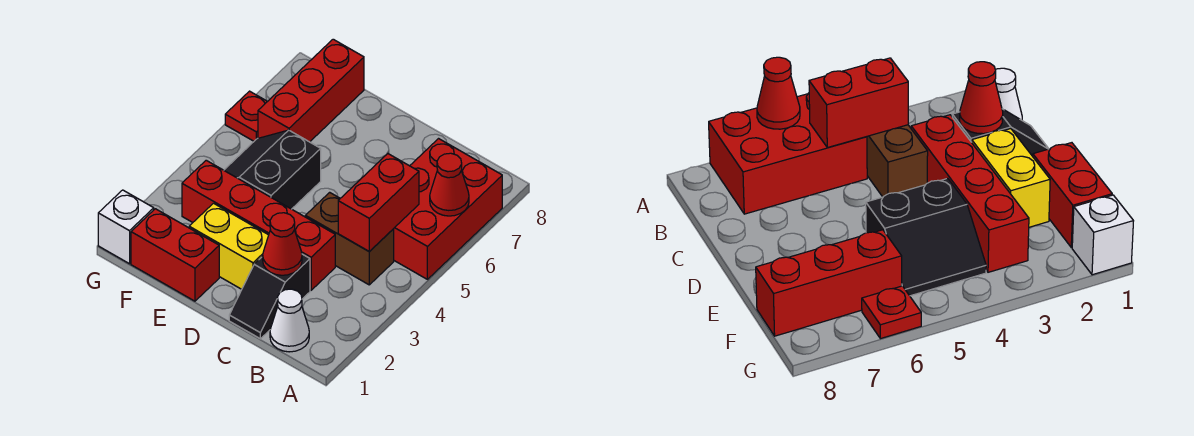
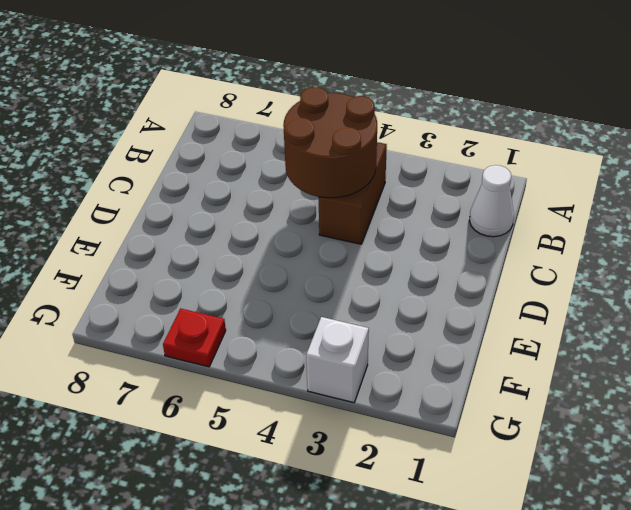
brown 2x2 round brick [283,87,377,198] -> red 1x2 brick [338,154,419,252]
white 1x1 brick [306,317,369,403] -> white 1x1 brick moved to [98,190,154,264]
none -> red 2x3 brick [394,139,502,279]
none -> black 1x2 slope [229,254,310,339]
none -> red 1x4 brick [182,160,335,290]

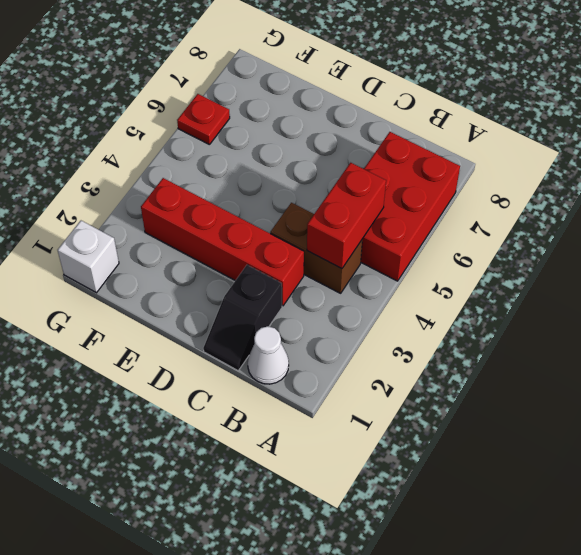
none -> yellow 1x2 brick [189,203,269,289]
none -> red 1x2 brick [131,209,219,301]
none -> black 2x2 slope [224,130,321,209]

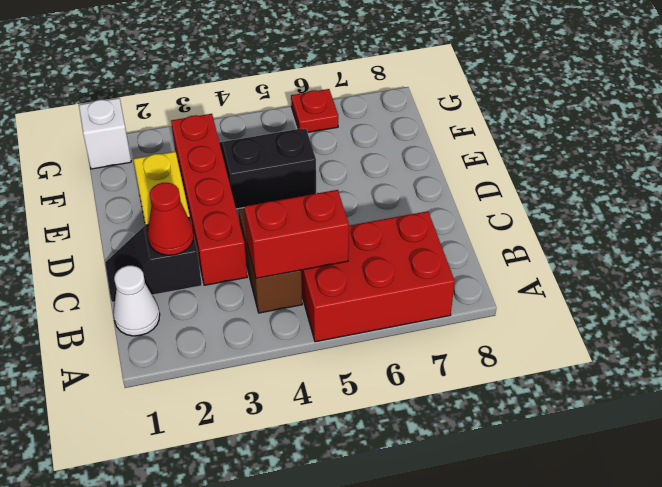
none -> red 1x2 brick [131,209,219,301]
none -> red 1x3 brick [258,39,364,142]
none -> red 1x1 cone [430,153,469,216]

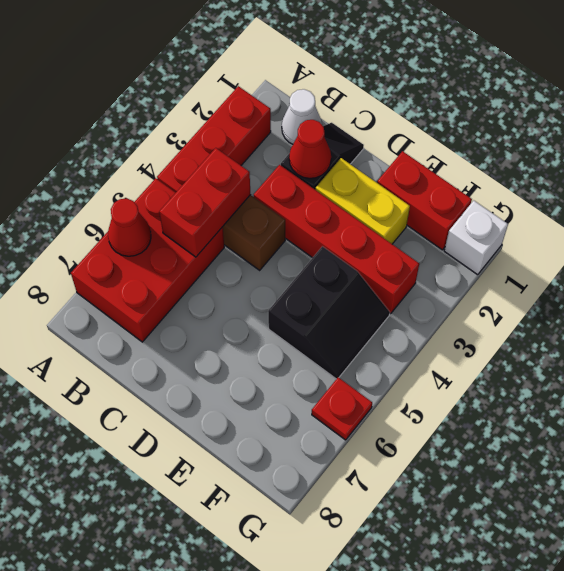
red 1x3 brick [157,86,271,192] -> red 1x3 brick moved to [258,39,364,142]

